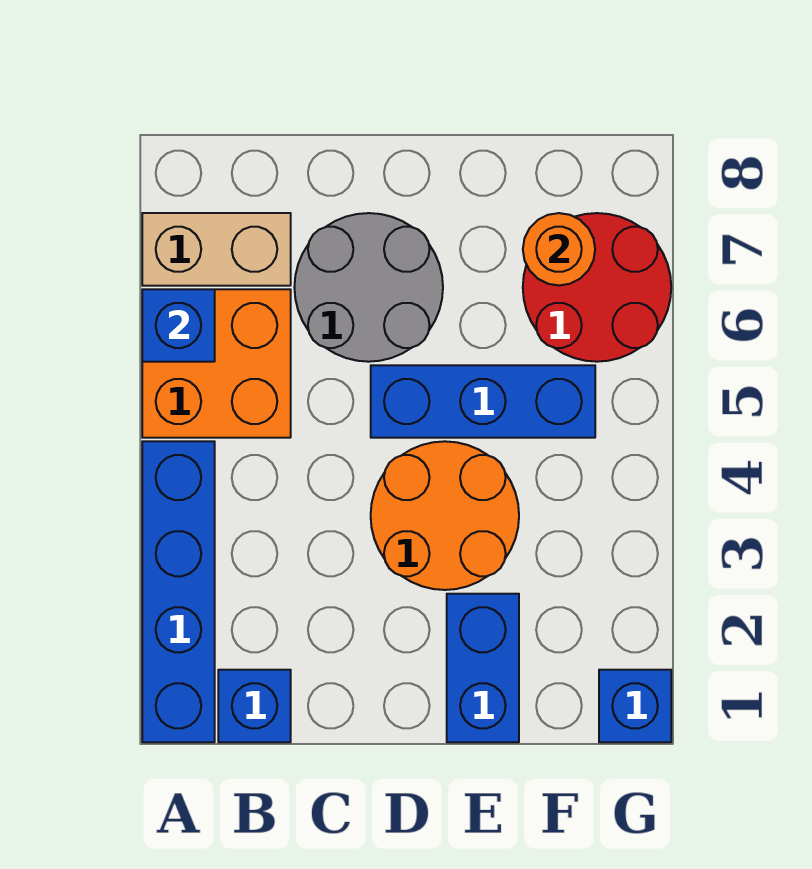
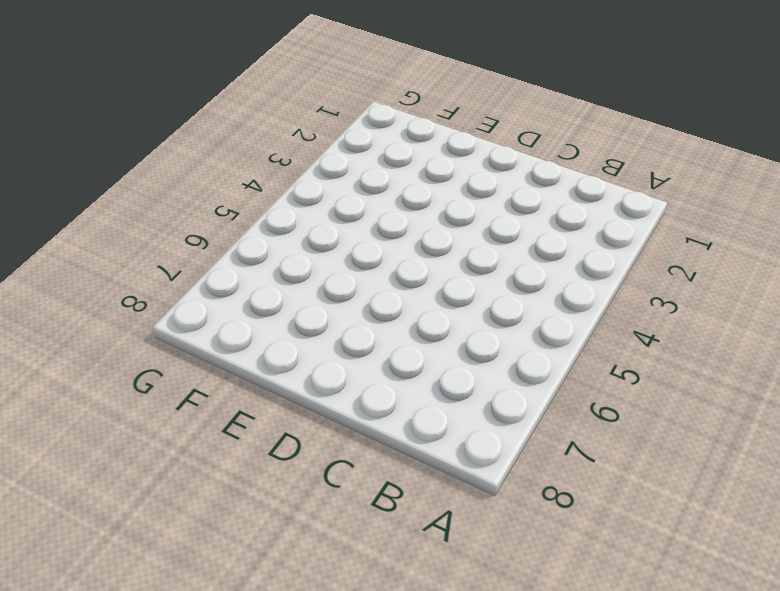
none -> blue 1x4 brick [142,441,215,742]
none -> orange 2x2 brick [142,289,291,438]
none -> tan 1x2 brick [142,213,291,286]

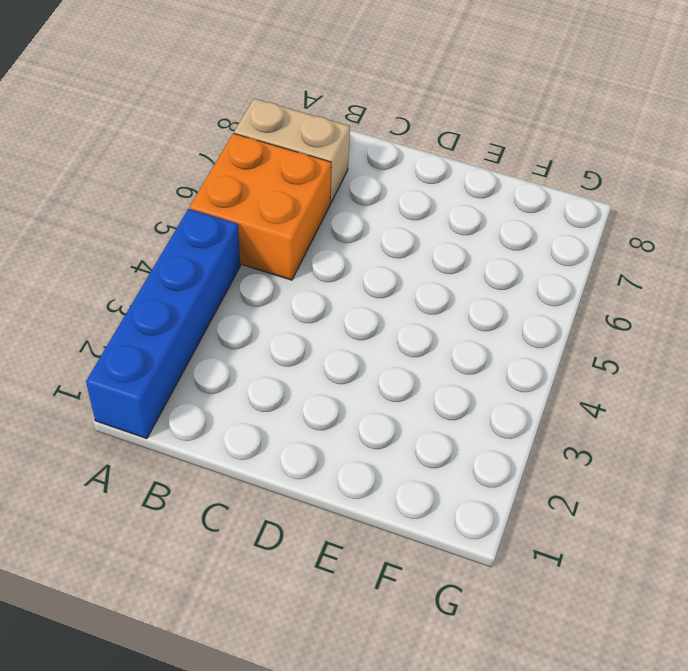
none -> blue 1x1 brick [218,670,291,742]
none -> grey 2x2 round brick [294,213,443,362]
none -> orange 2x2 round brick [371,441,519,590]

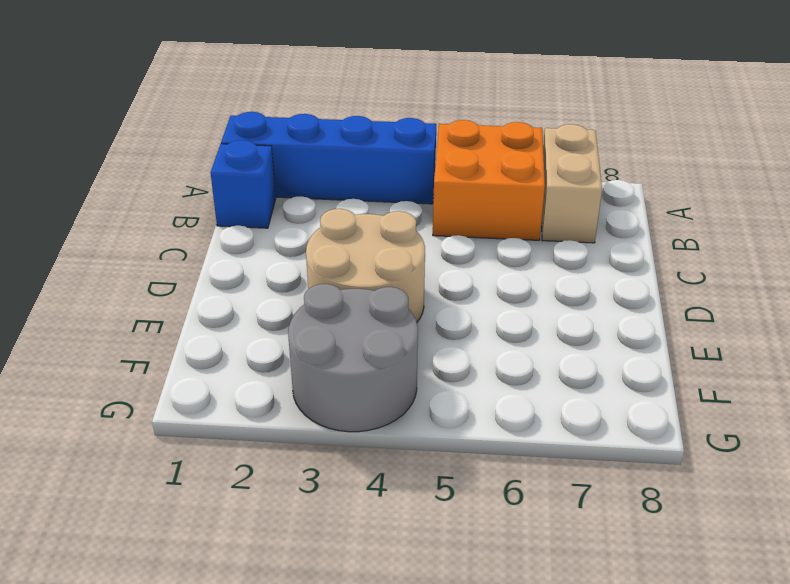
tan 2x2 round brick [306,209,425,322] -> orange 2x2 round brick [371,441,519,590]
grey 2x2 round brick [288,284,418,432] -> grey 2x2 round brick moved to [294,213,443,362]
none -> blue 1x3 brick [371,365,595,438]
none -> blue 1x2 brick [447,594,519,742]
none -> red 2x2 round brick [523,213,671,362]

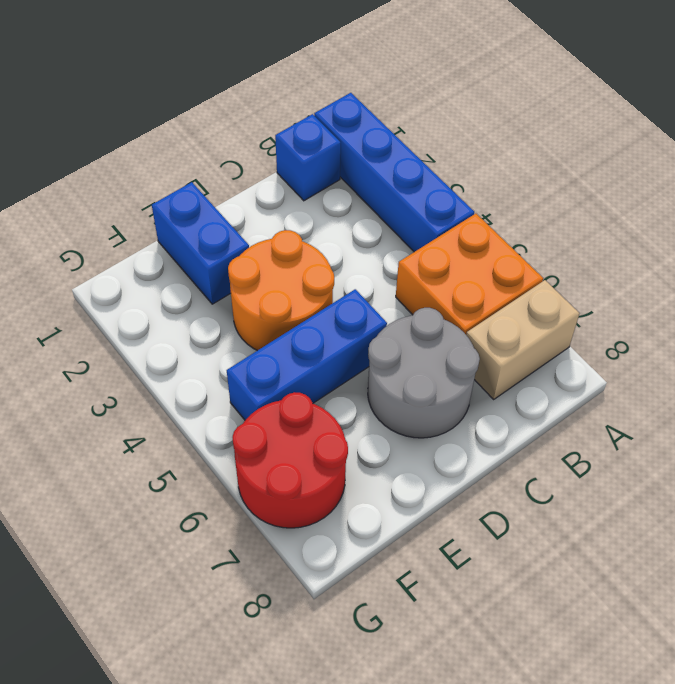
none -> blue 1x1 brick [599,670,671,742]
none -> blue 1x1 brick [142,289,215,362]
none -> orange 1x1 round brick [523,213,595,285]

